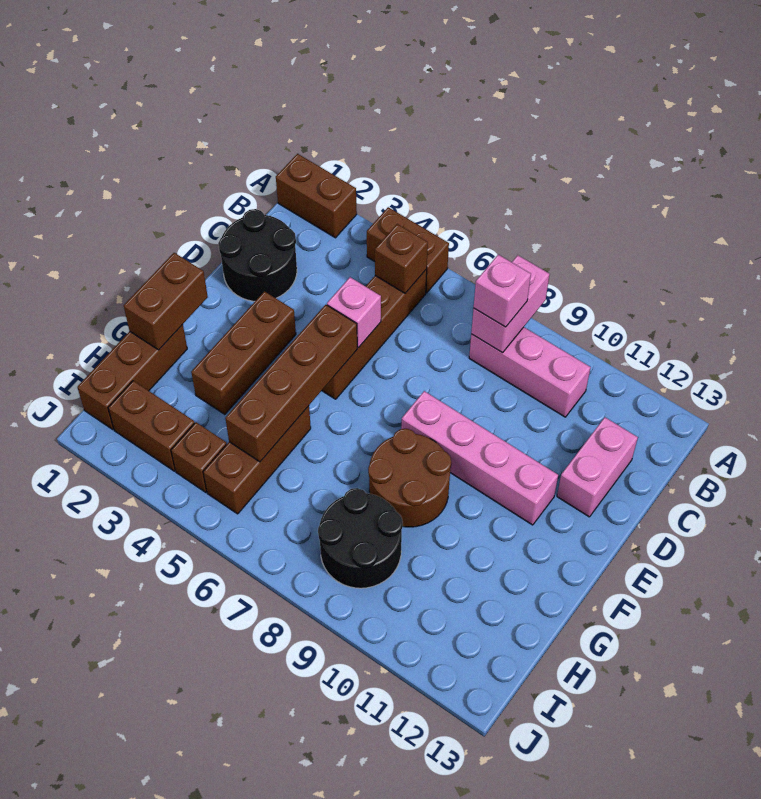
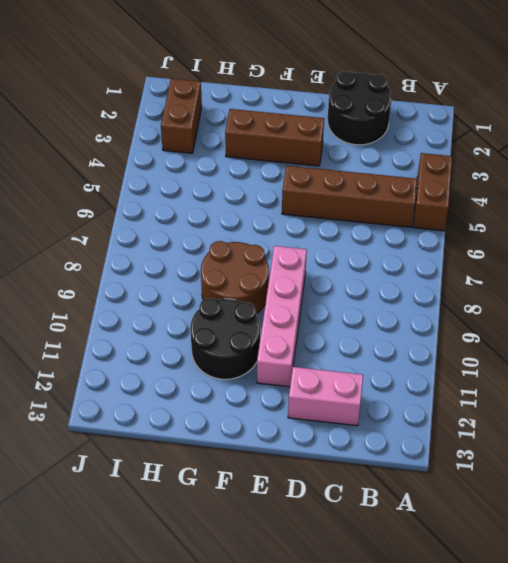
black 2x2 round brick [190,298,260,379] -> black 2x2 round brick moved to [318,488,403,588]
none -> brown 1x2 brick [276,154,357,238]
none -> pink 1x3 brick [469,327,591,417]
none -> brown 1x3 brick [77,324,187,430]

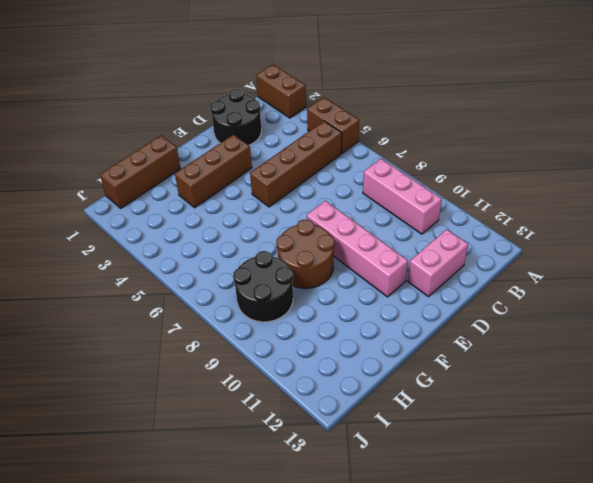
none -> brown 1x3 brick [203,406,311,514]
none -> brown 1x2 brick [108,381,195,471]
none -> brown 1x1 brick [171,422,227,492]

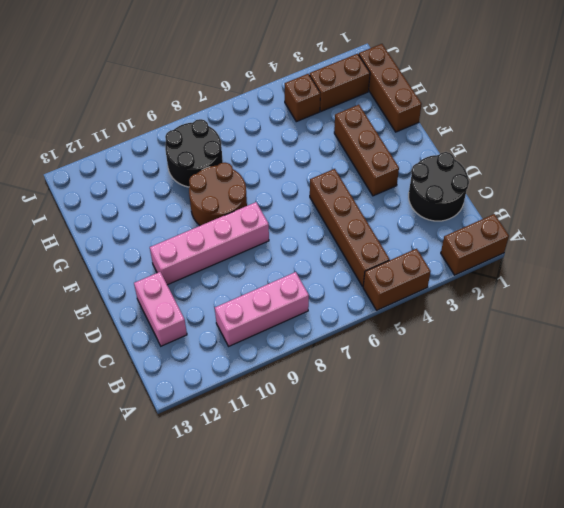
none -> brown 1x3 brick [203,406,311,514]
none -> pink 1x2 brick [471,255,550,353]
none -> brown 1x1 brick [375,224,428,293]

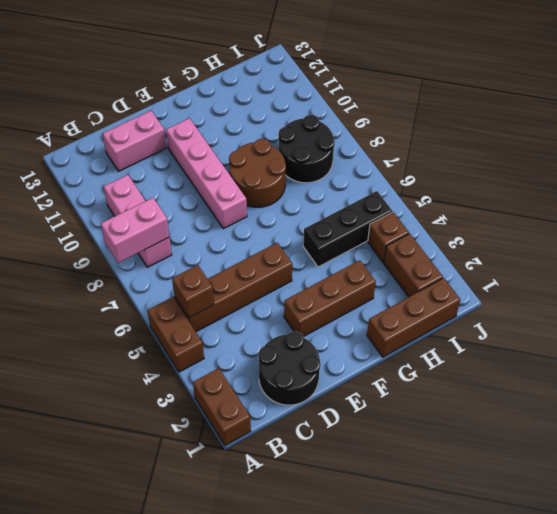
black 1x3 brick [303,191,392,267] -> brown 1x3 brick [203,406,311,514]
none -> pink 1x1 brick [327,277,381,347]
none -> brown 1x4 brick [225,305,357,462]
none -> brown 1x2 brick [124,253,208,350]

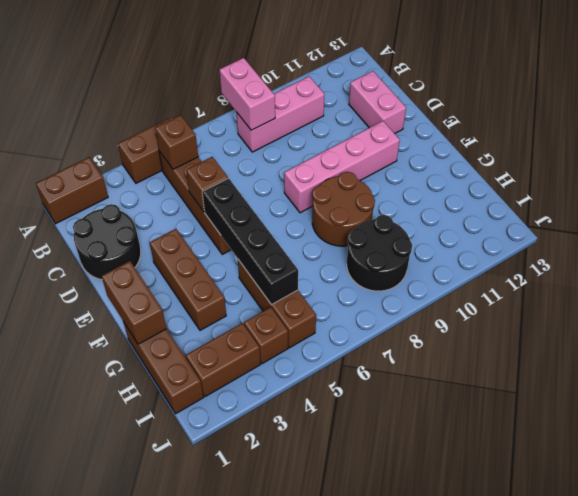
brown 1x1 brick [186,157,228,212] -> pink 1x1 brick [327,277,381,347]
black 1x4 brick [202,178,298,305] -> brown 1x4 brick [225,305,357,462]
none -> pink 1x1 brick [474,255,531,327]

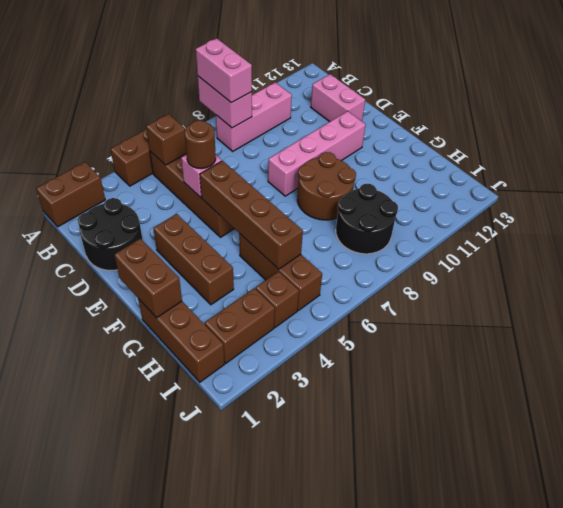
pink 1x2 brick [196,38,252,103] -> pink 1x1 brick [474,255,531,327]
brown 1x1 round brick [185,121,216,169] -> none

